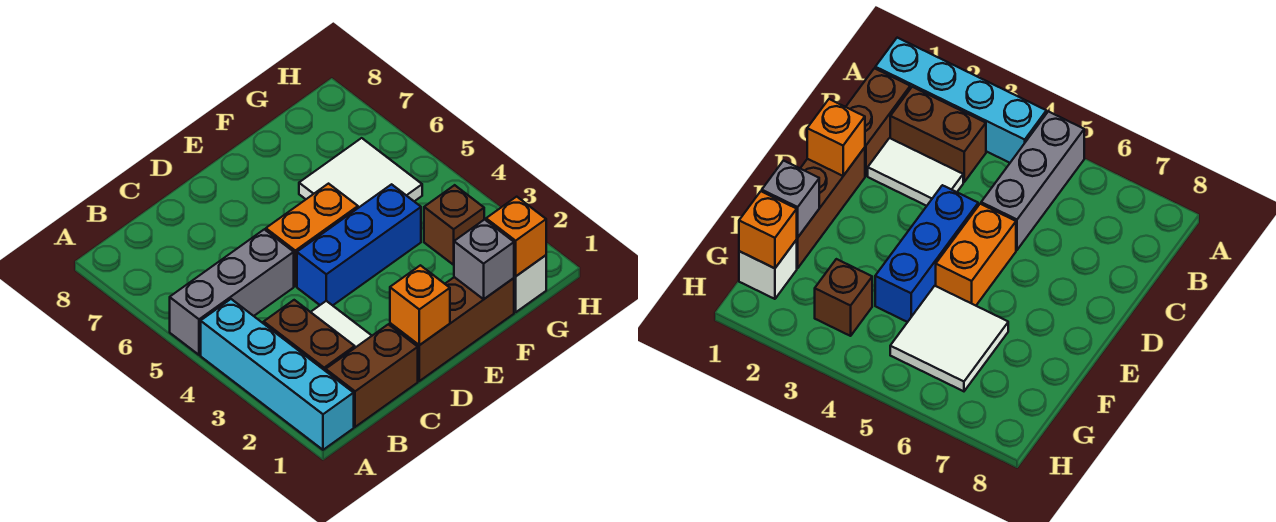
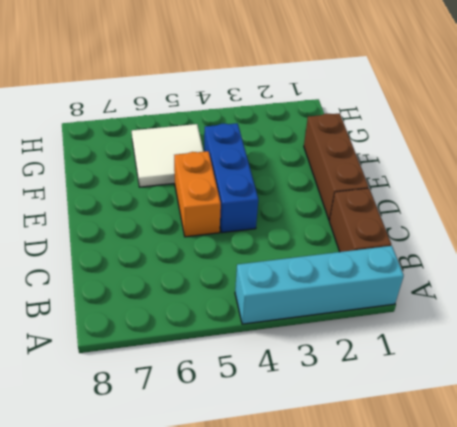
none -> grey 1x3 brick [170,229,294,355]
none -> brown 1x2 brick [264,300,355,371]
none -> white 1x2 tile [311,301,372,348]

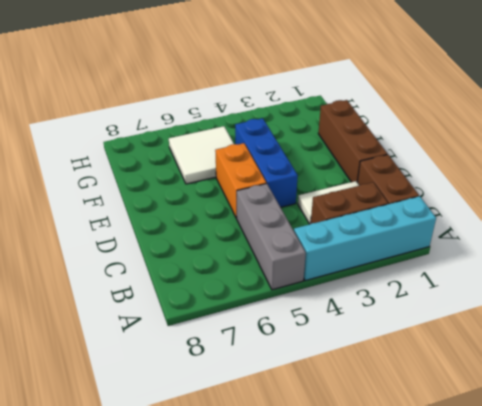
none -> white 1x1 brick [514,255,546,312]
none -> brown 1x1 brick [424,185,484,265]
none -> orange 1x1 brick [390,265,450,345]

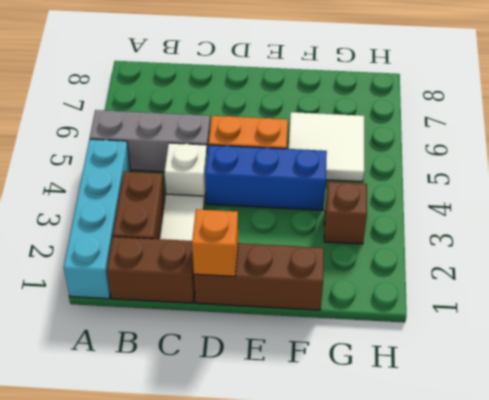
white 1x1 brick [165,143,207,204] -> white 1x1 brick moved to [514,255,546,312]
none -> grey 1x1 brick [454,219,514,299]
none -> orange 1x1 brick [486,197,546,276]

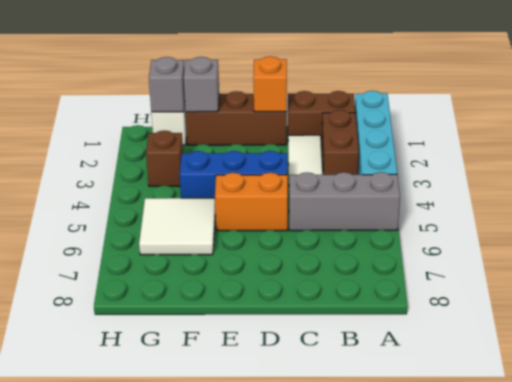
grey 1x1 brick [149,57,185,112] -> orange 1x1 brick [486,197,546,276]

